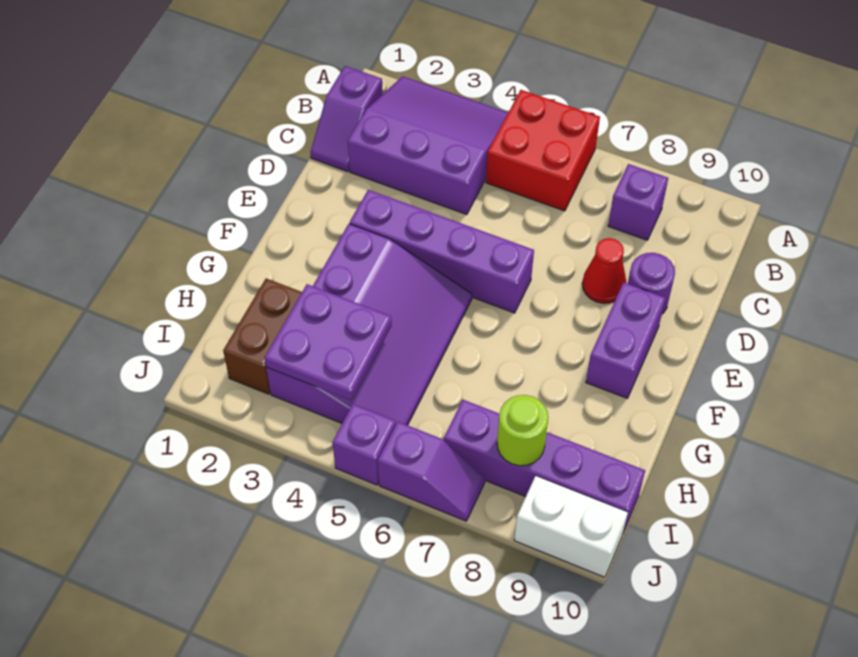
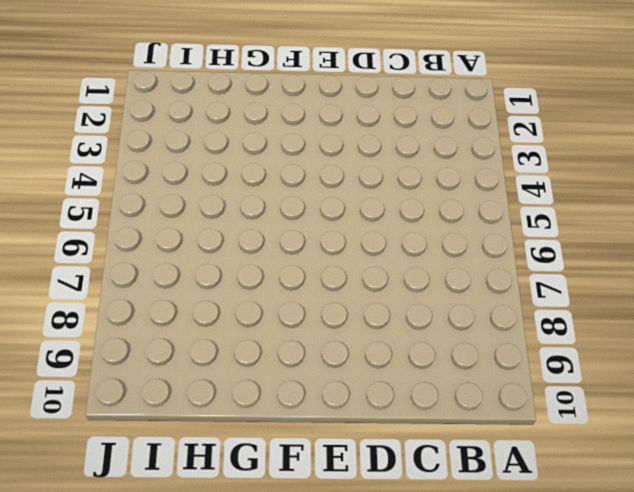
none -> purple 3x3 slope [348,76,508,215]
none -> red 2x2 brick [486,90,600,211]
none -> purple 1x2 slope [310,66,383,172]

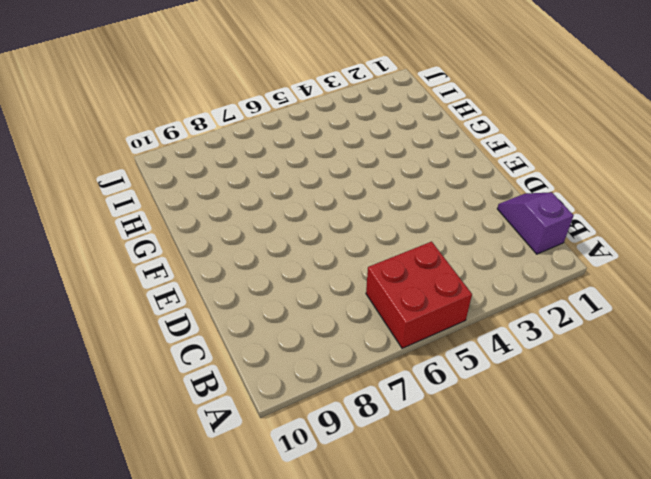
none -> purple 3x3 slope [348,76,508,215]
none -> purple 1x1 brick [608,164,668,240]
none -> red 1x1 cone [582,238,626,303]

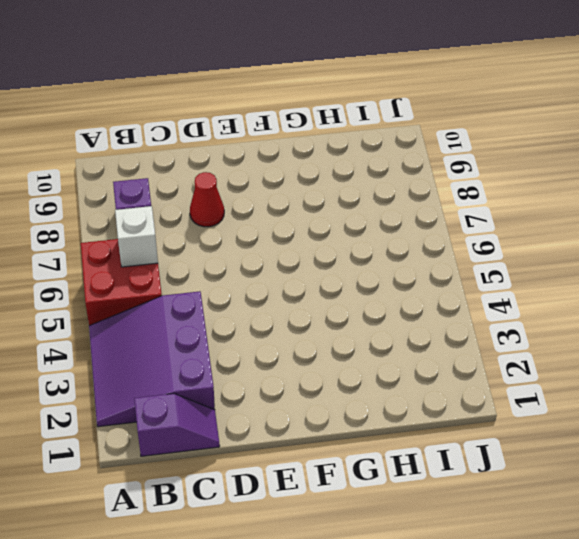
white 1x1 brick [115,206,158,267] -> none
none -> purple 1x1 round brick [628,253,675,314]
none -> purple 1x4 brick [350,190,534,313]
none -> purple 1x2 brick [586,282,665,398]

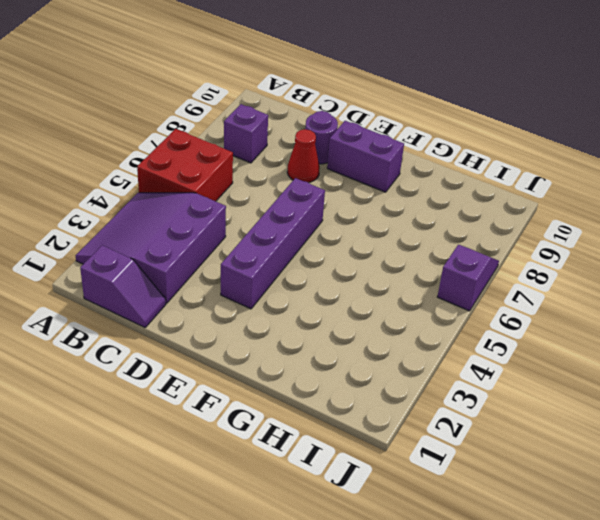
none -> purple 3x4 slope [266,224,472,425]
none -> brown 1x2 brick [223,278,302,394]
none -> purple 1x4 brick [444,400,645,533]

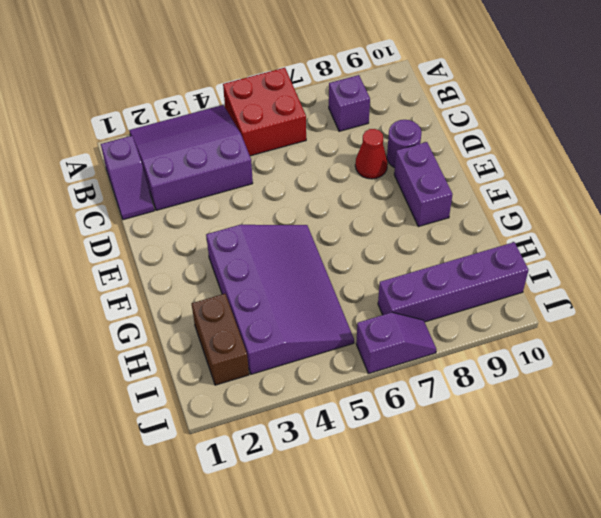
none -> purple 1x4 brick [350,190,534,313]
none -> purple 1x1 brick [333,404,396,485]
none -> white 1x2 brick [514,476,628,577]

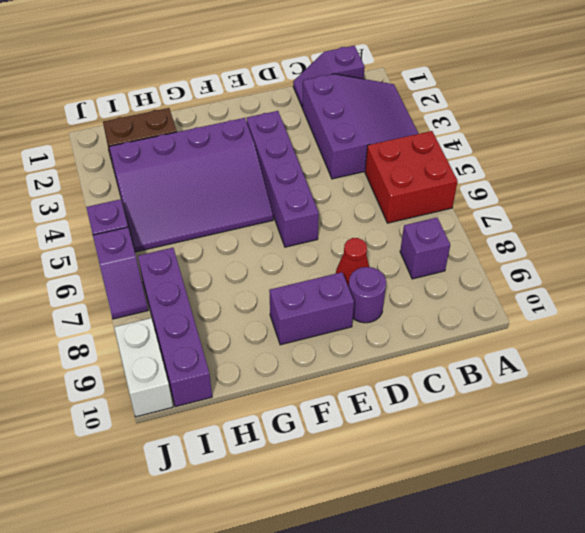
none -> purple 2x2 plate [265,284,392,401]
none -> lime 1x1 round brick [497,395,548,466]

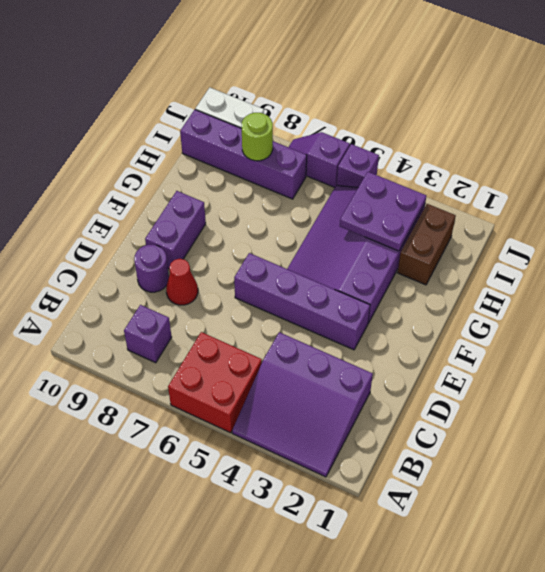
none -> purple 1x2 slope [310,66,383,172]

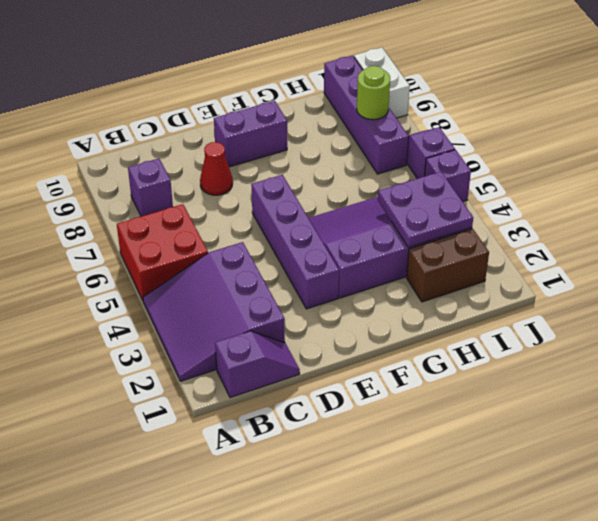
none -> purple 1x1 round brick [628,253,675,314]

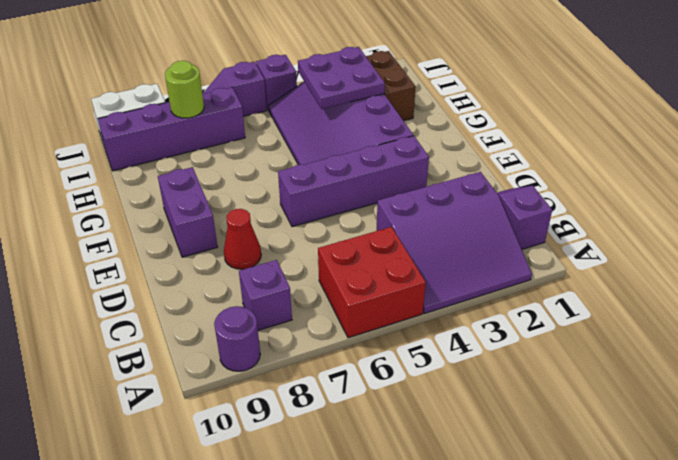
purple 1x1 round brick [214,306,260,371] -> purple 1x1 round brick moved to [628,253,675,314]

